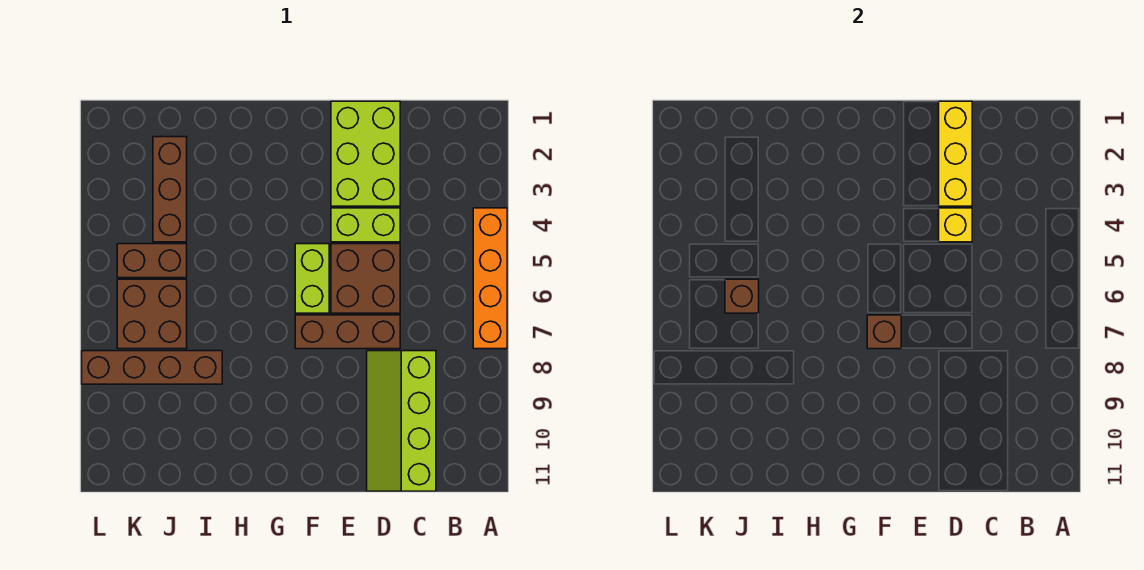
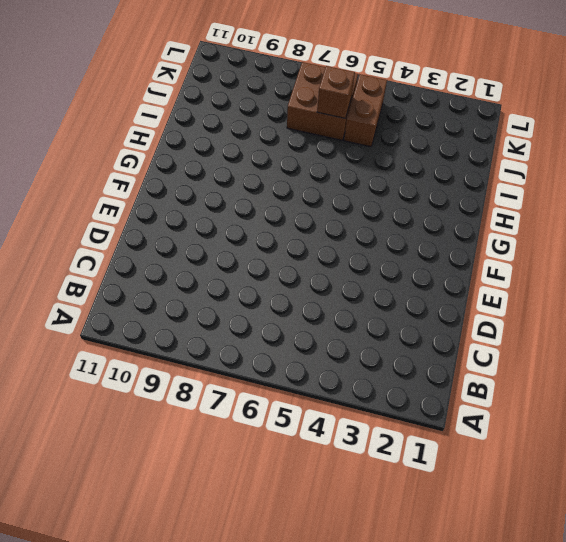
none -> orange 1x4 brick [473,208,507,349]
none -> lime 2x4 slope [367,351,436,491]
none -> lime 2x3 brick [331,101,400,206]

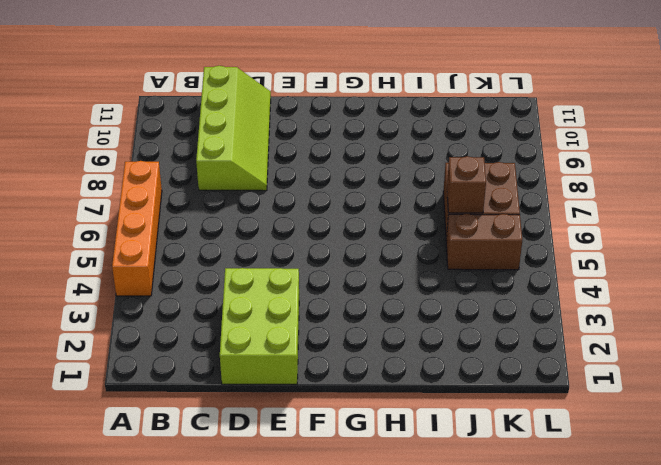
none -> lime 1x2 brick [331,208,400,242]
none -> brown 2x2 brick [331,244,400,313]
none -> brown 1x3 brick [295,315,400,349]

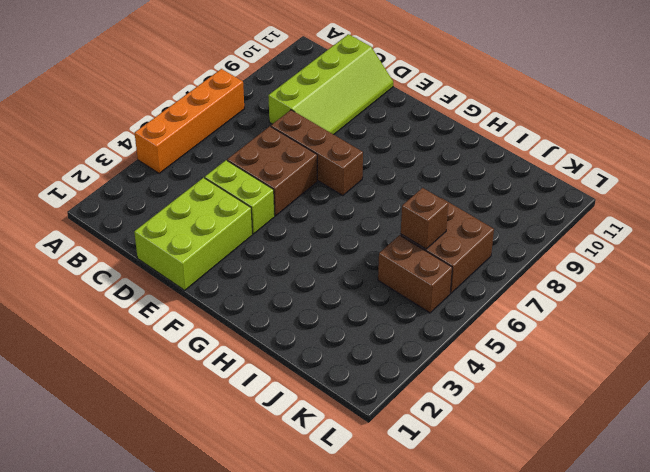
none -> lime 1x2 brick [295,244,329,313]
none -> brown 1x4 brick [82,351,222,384]
none -> brown 1x3 brick [153,137,187,242]

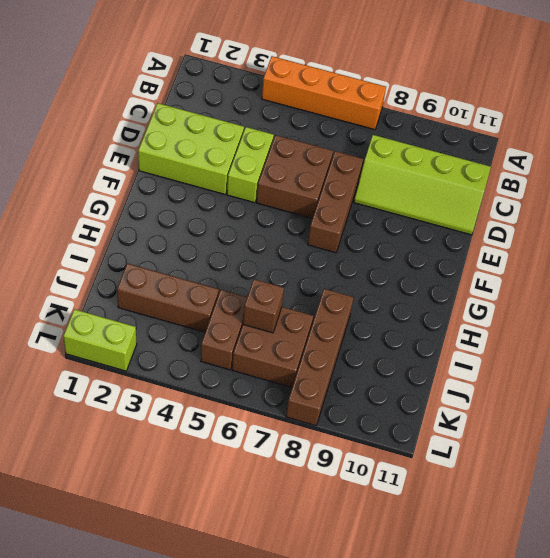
lime 1x2 brick [63,309,137,371] -> lime 1x2 brick moved to [295,244,329,313]
none -> yellow 1x3 brick [939,101,972,206]
none -> yellow 1x1 brick [939,208,972,242]
none -> brown 1x1 brick [867,315,901,349]

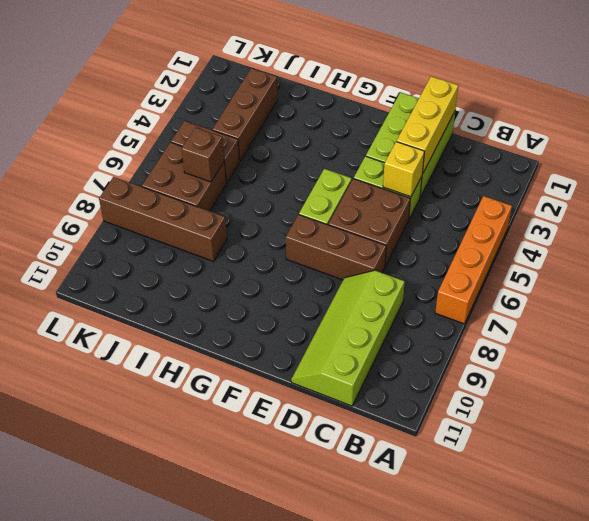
none -> brown 1x1 brick [867,315,901,349]

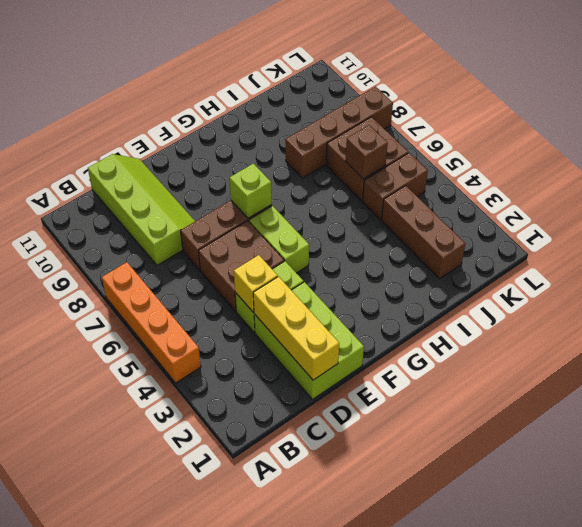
lime 1x1 brick [230,164,272,218] -> brown 1x1 brick [867,315,901,349]

